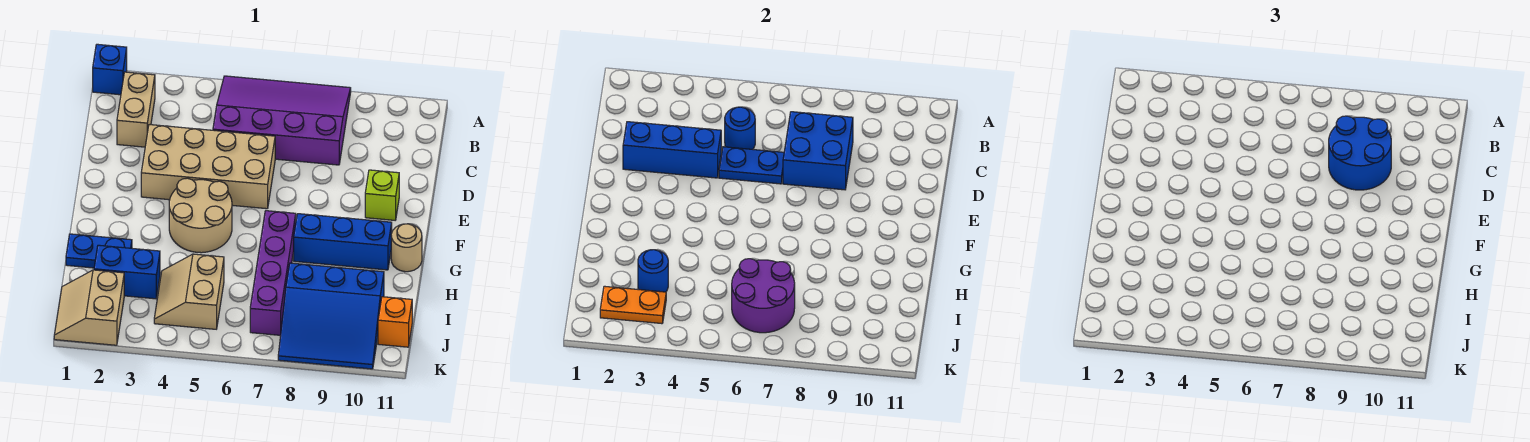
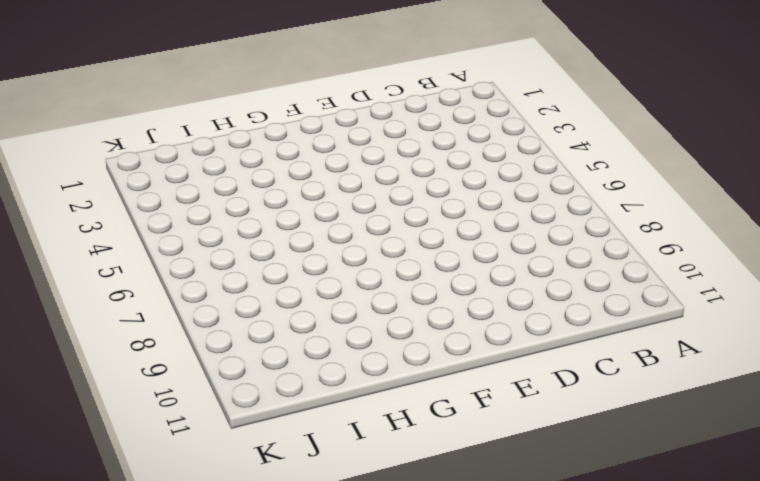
none -> blue 1x1 brick [93,44,127,95]
none -> purple 3x4 slope [213,76,351,165]
none -> tan 1x2 brick [117,72,155,147]

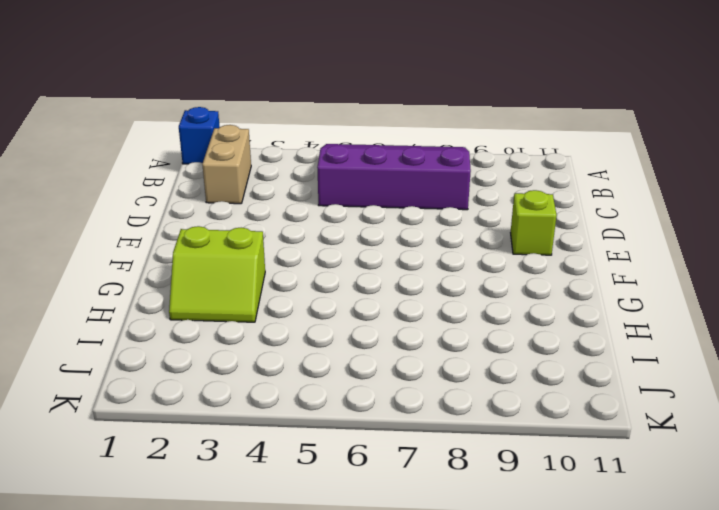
lime 2x2 slope [169,226,265,322] -> blue 1x2 plate [66,234,132,268]
none -> tan 2x4 brick [141,125,275,209]
none -> tan 2x2 round brick [169,178,232,253]
none -> purple 1x4 brick [250,211,296,335]

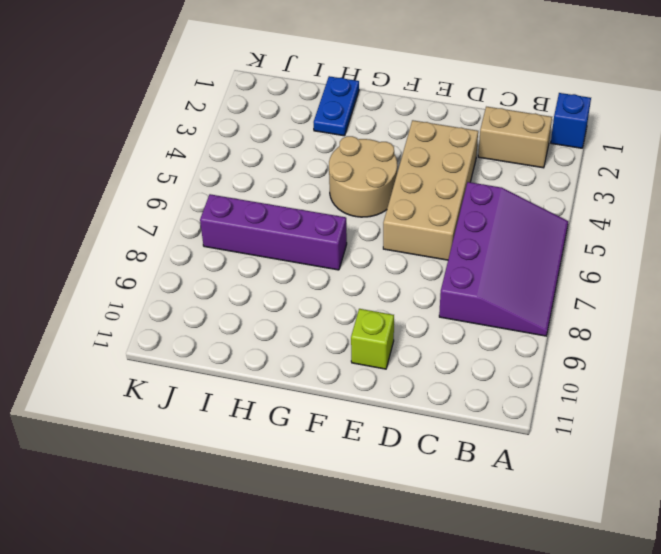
none -> blue 1x3 brick [294,214,392,270]
none -> tan 1x1 round brick [391,224,422,272]
none -> blue 1x2 brick [94,245,160,299]

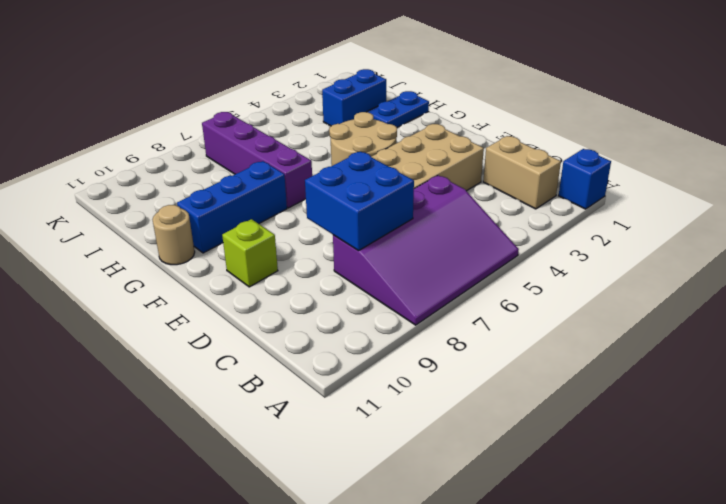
none -> tan 2x2 slope [154,254,224,329]
none -> blue 3x3 slope [278,263,384,369]
none -> tan 2x2 slope [54,270,124,345]

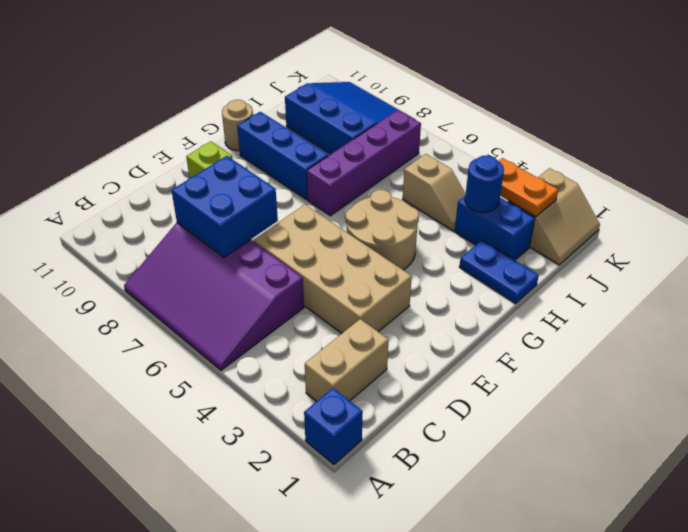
tan 1x2 slope [403,154,466,231] -> tan 2x2 slope [154,254,224,329]
none -> orange 1x1 brick [378,297,412,347]
none -> blue 1x1 round brick [725,107,755,149]
none -> blue 1x3 brick [623,122,721,178]

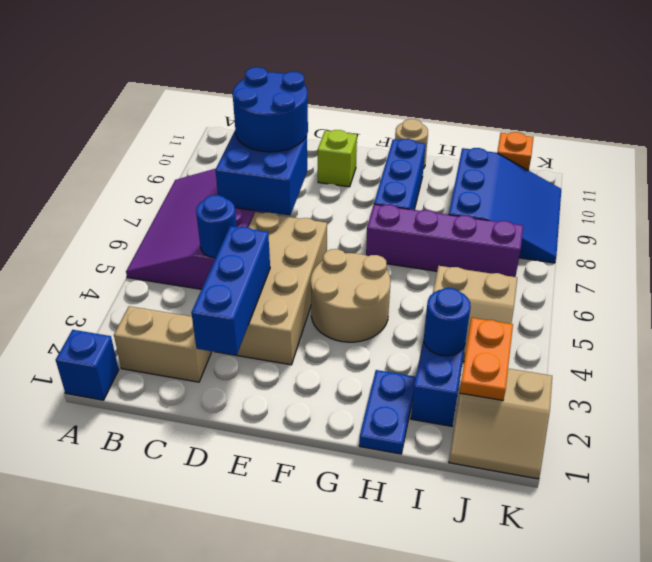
none -> blue 1x2 plate [719,147,784,184]
none -> purple 2x2 round brick [732,259,795,333]

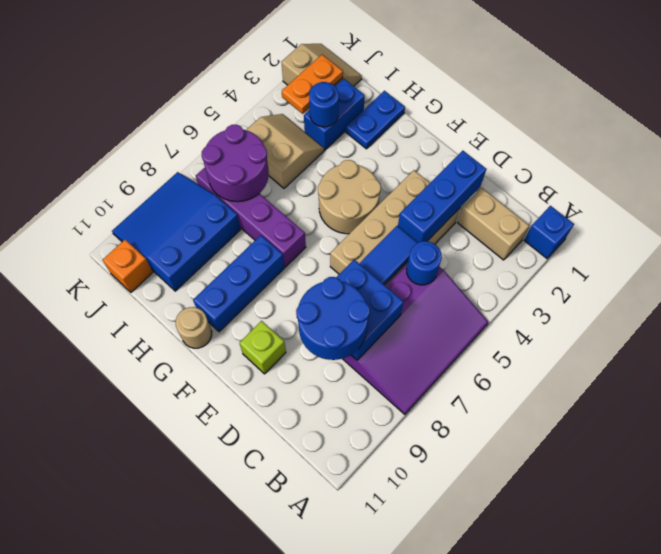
blue 1x2 tile [359,226,418,285] -> blue 1x2 plate [719,147,784,184]

